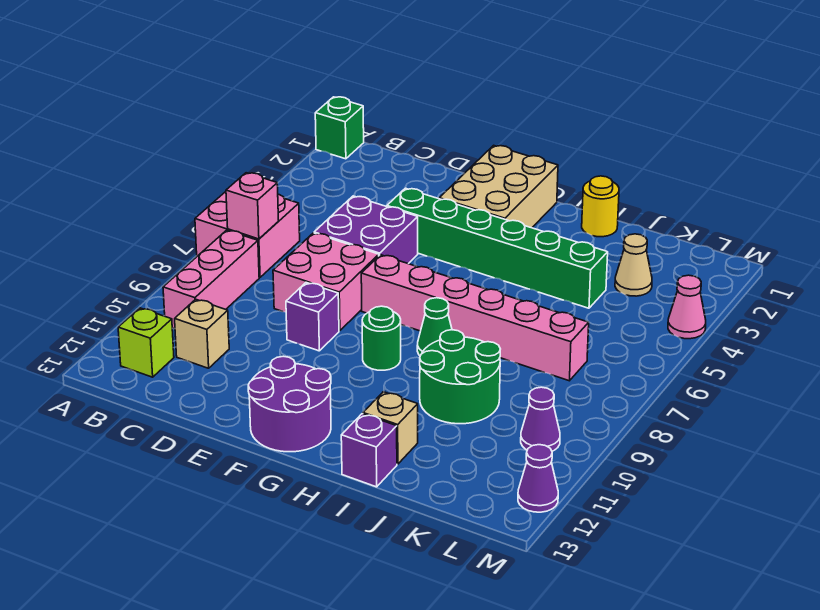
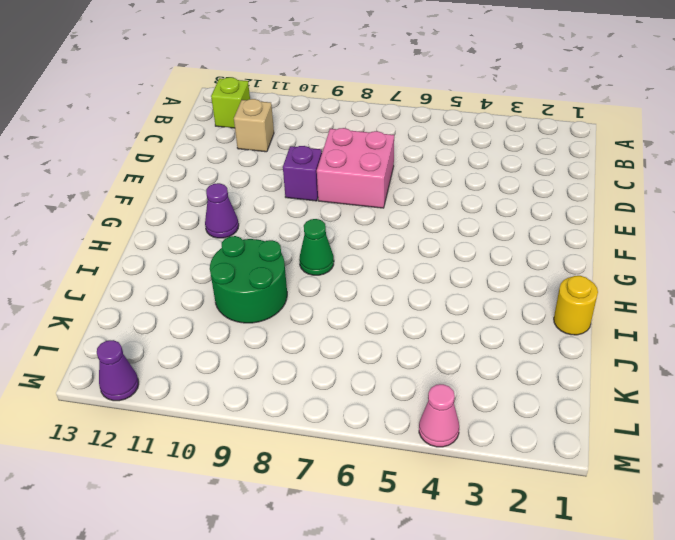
purple 1x1 cone [205,183,239,238] -> purple 1x1 cone moved to [521,387,560,451]
none -> green 1x1 brick [315,97,364,159]
none -> pink 2x2 brick [195,192,300,277]
none -> pink 1x3 brick [163,230,259,329]

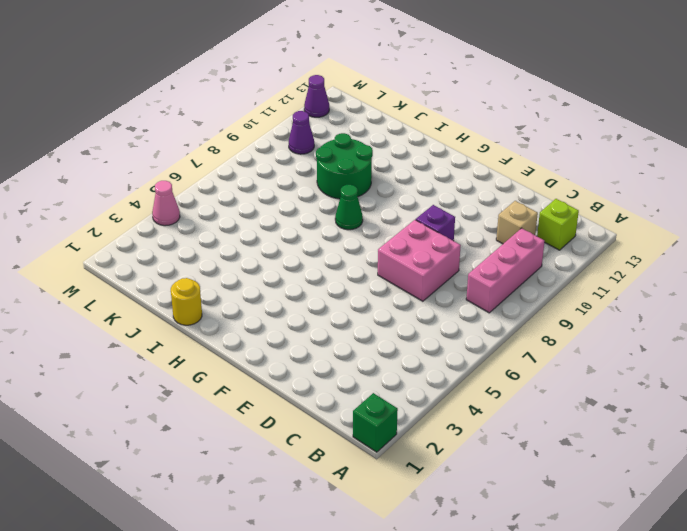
none -> pink 2x2 brick [195,192,300,277]
none -> purple 2x2 brick [314,196,418,264]
none -> green 1x6 brick [387,188,608,308]

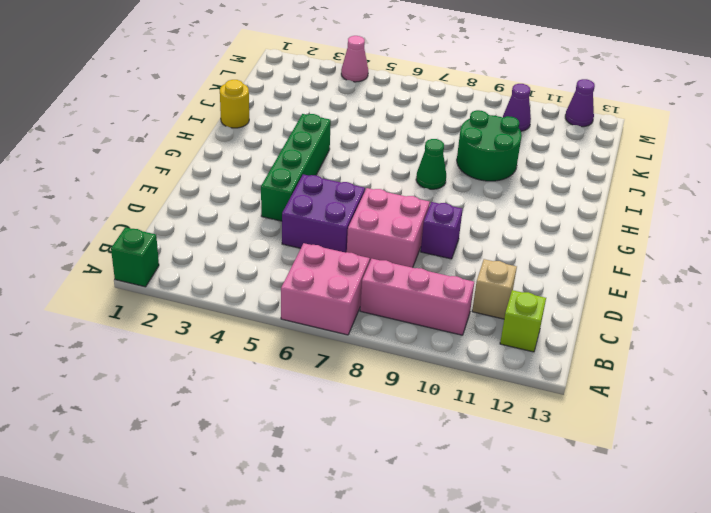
green 1x4 brick [261,114,331,221] -> green 1x6 brick [387,188,608,308]
none -> tan 2x3 brick [439,145,558,228]
none -> pink 1x6 brick [361,255,589,381]
none -> purple 2x2 round brick [248,356,331,452]

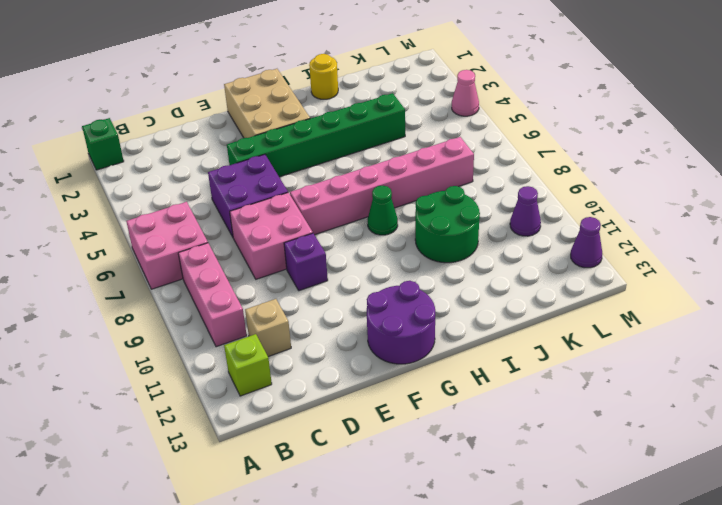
none -> green 1x1 round brick [362,306,401,370]
none -> tan 1x1 brick [363,392,418,464]
none -> purple 1x1 brick [341,414,397,487]

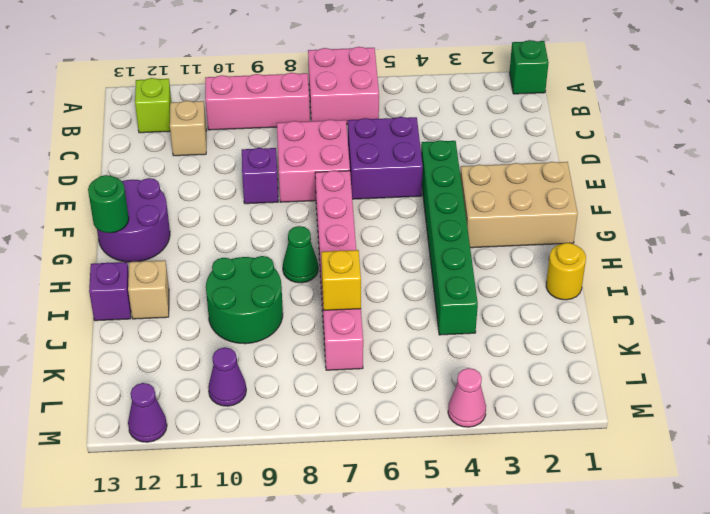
green 1x1 round brick [88,175,129,233] -> green 1x1 round brick moved to [362,306,401,370]
yellow 1x1 brick [321,250,361,310] -> none
none -> tan 1x1 cone [615,234,652,296]
none -> pink 1x1 brick [226,173,279,239]

